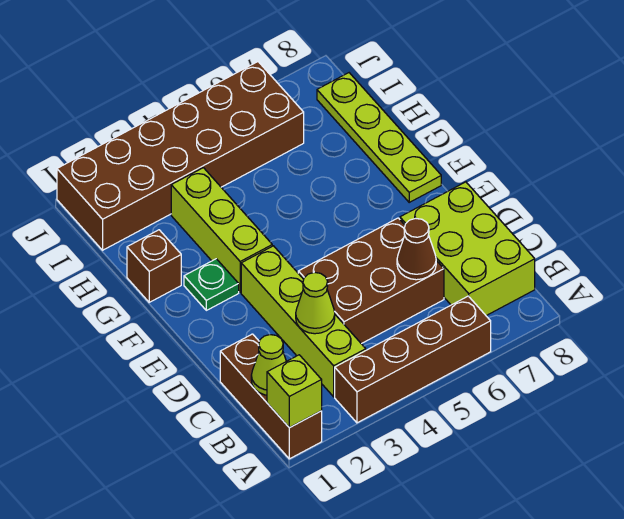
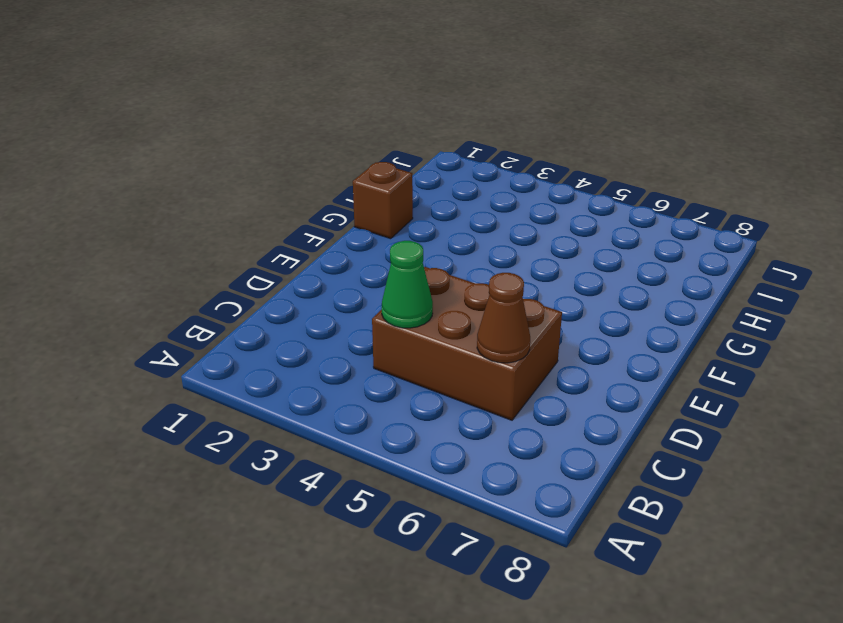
green 1x1 cone [382,241,433,328] -> none
none -> brown 1x3 brick [220,334,322,459]
none -> brown 1x4 brick [335,296,491,423]
none -> lime 1x4 brick [241,246,366,397]

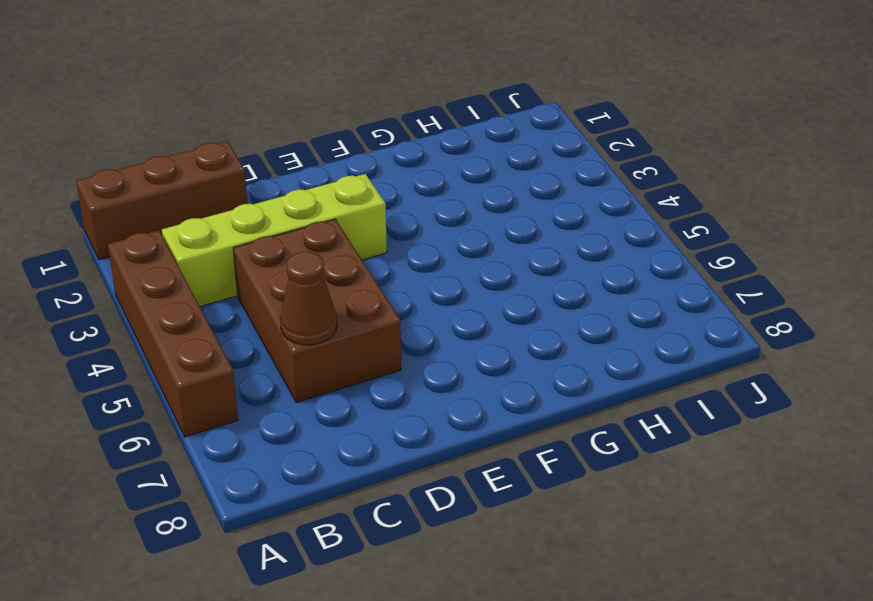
none -> lime 2x3 brick [400,182,535,316]
none -> green 1x1 plate [184,259,239,310]
none -> lime 1x3 brick [171,168,272,292]

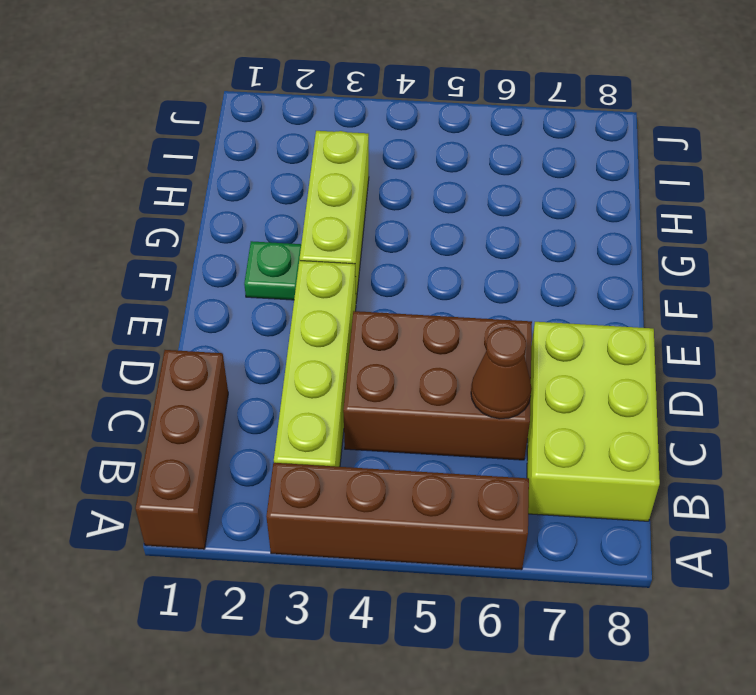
none -> lime 1x4 plate [317,73,441,202]
none -> brown 1x1 brick [127,230,181,302]
none -> brown 2x6 brick [57,62,304,250]

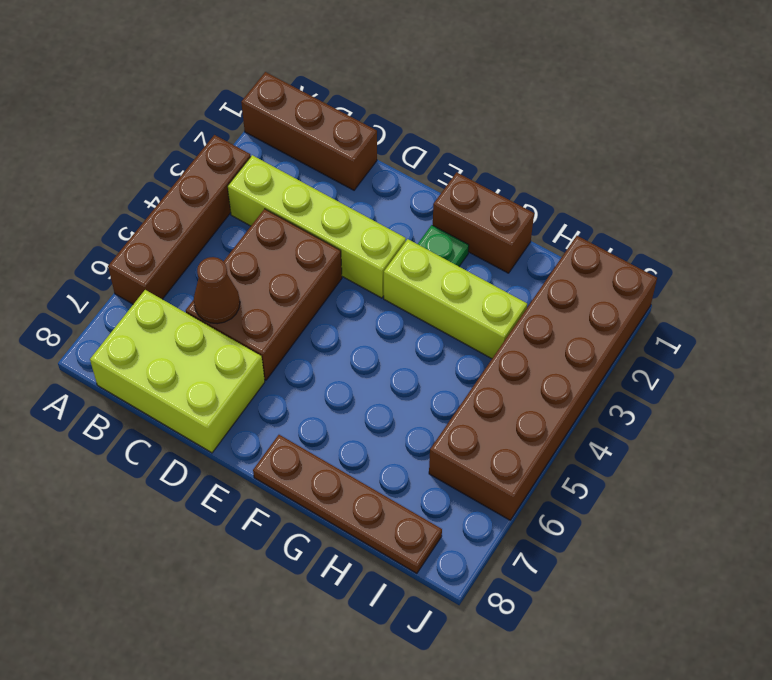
brown 1x2 brick [433,172,534,273] -> brown 1x1 brick [127,230,181,302]
brown 1x4 plate [253,435,442,573] -> lime 1x4 plate [317,73,441,202]
none -> lime 1x1 brick [267,355,322,428]
none -> lime 1x1 cone [251,335,286,395]
none -> lime 1x1 cone [296,272,335,334]

